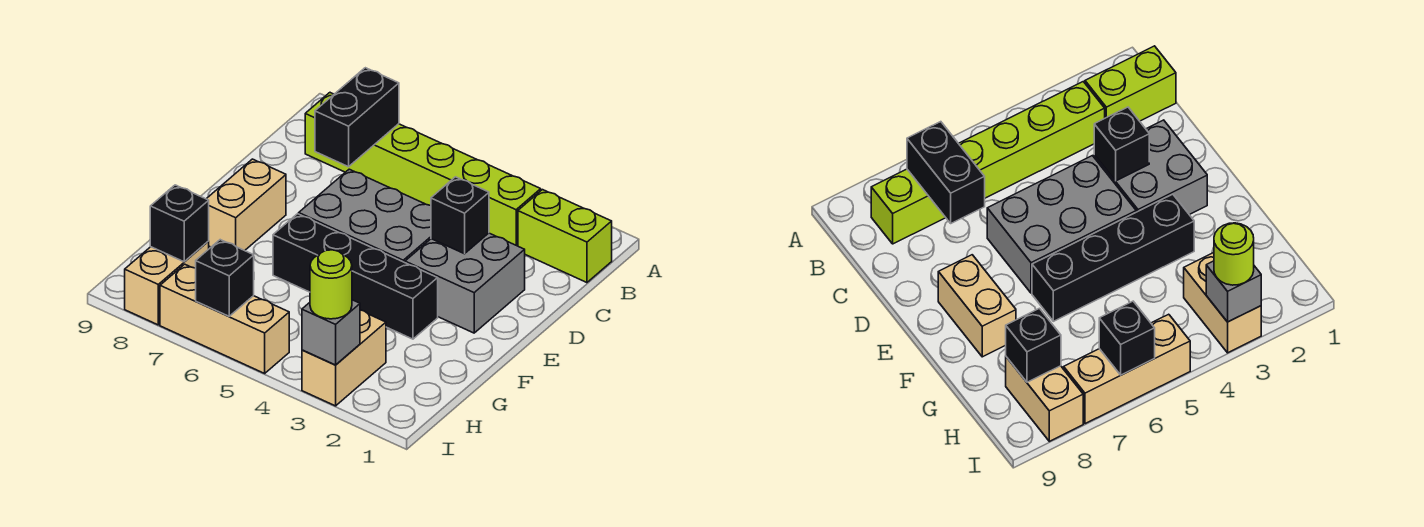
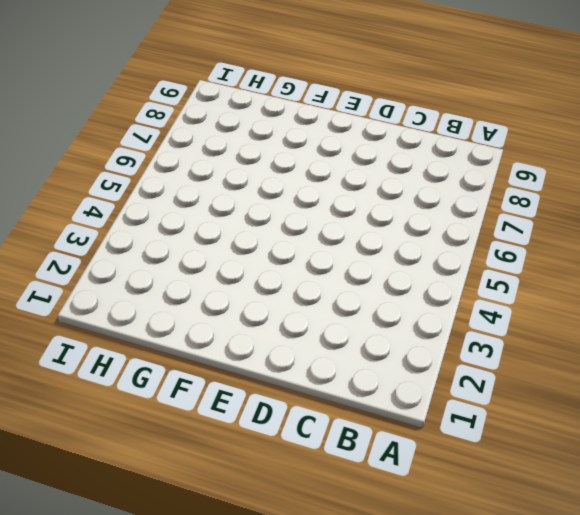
none -> lime 1x2 brick [518,190,612,283]
none -> lime 1x6 brick [305,93,541,246]
none -> grey 2x2 brick [405,233,525,333]

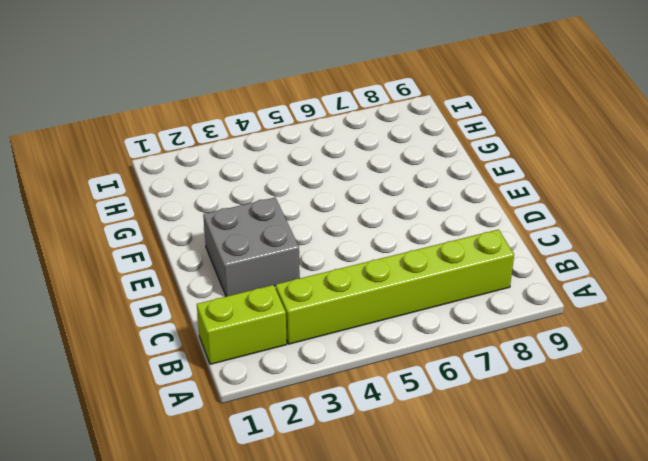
none -> grey 2x3 brick [299,169,431,263]
none -> tan 1x2 brick [207,159,286,251]
none -> black 1x4 brick [273,214,438,339]

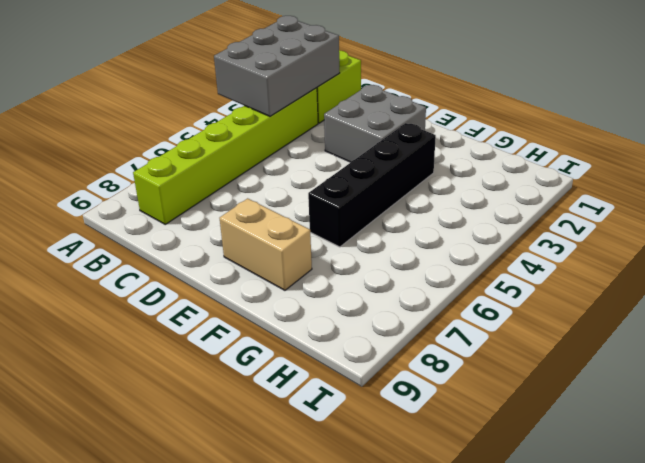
grey 2x3 brick [214,16,339,116] -> grey 2x3 brick moved to [299,169,431,263]
none -> tan 1x2 brick [302,310,386,406]
none -> tan 1x2 brick [125,241,209,325]
none -> tan 1x3 brick [160,264,289,373]

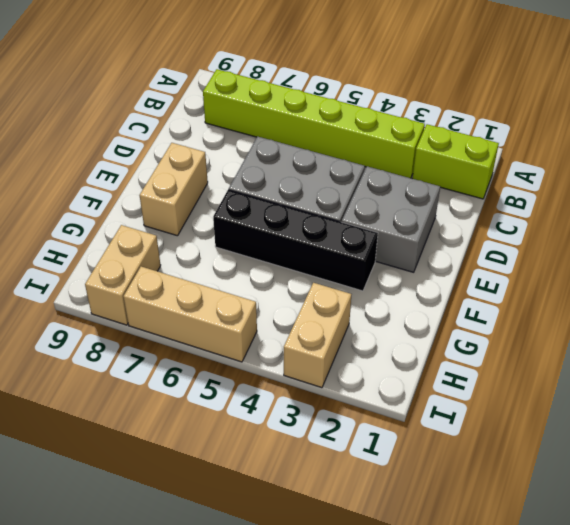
none -> black 1x2 brick [315,68,399,167]
none -> black 1x1 brick [431,177,489,254]
none -> black 1x1 brick [150,185,209,262]

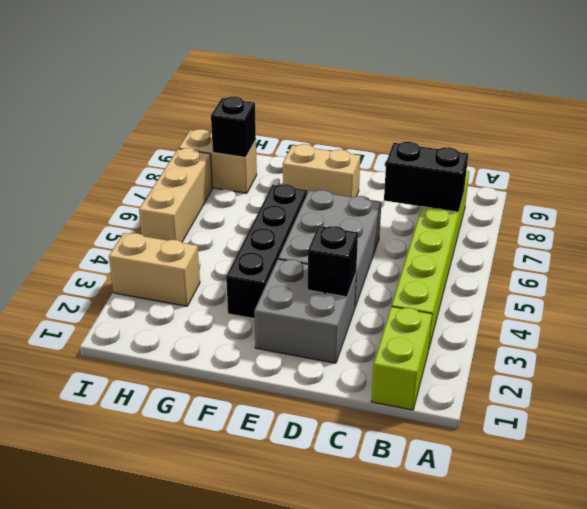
none -> grey 1x1 brick [302,300,360,365]
none -> black 1x1 brick [196,240,254,316]
none -> lime 1x1 round brick [310,250,352,319]

